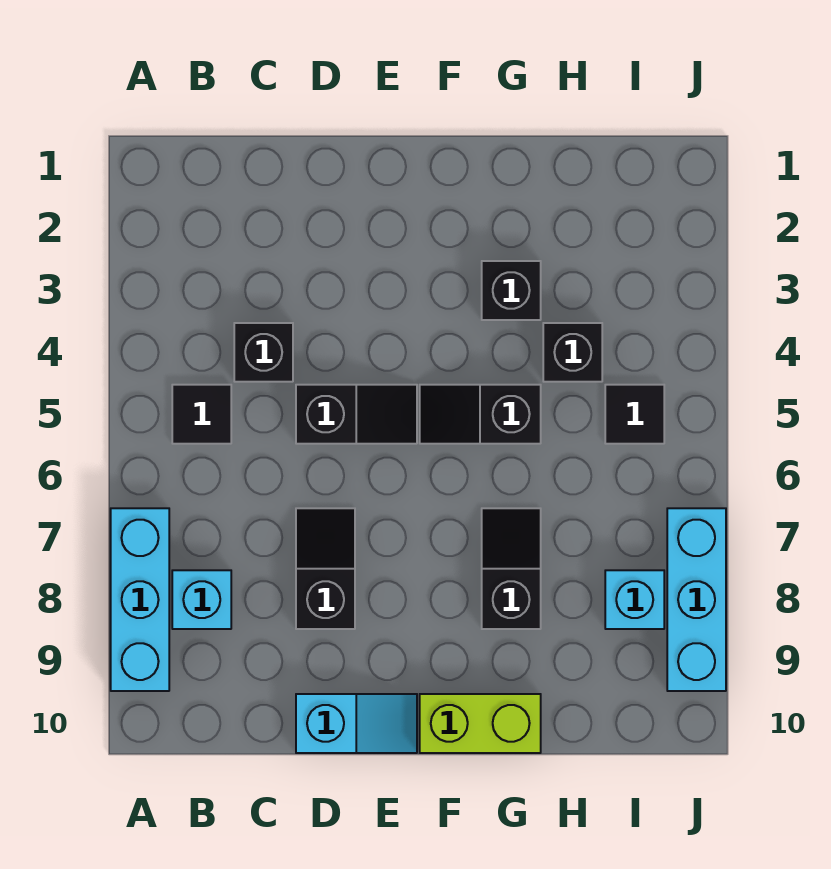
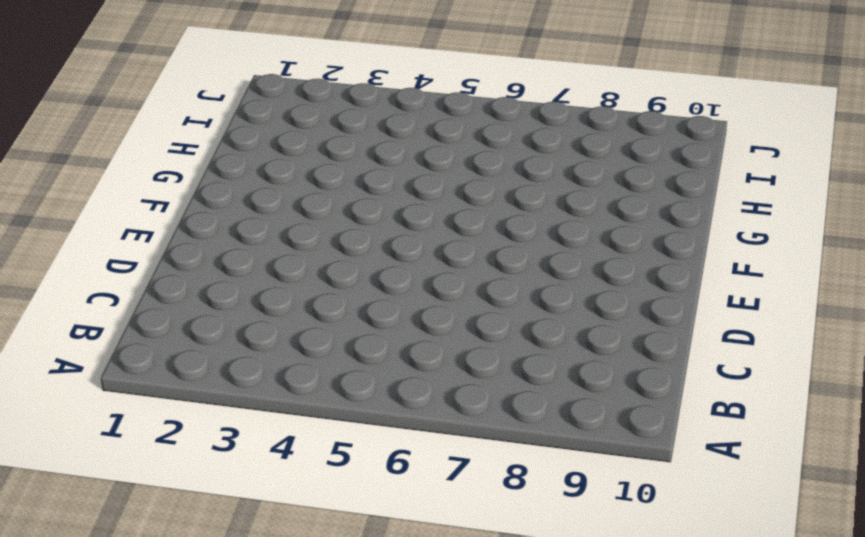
none -> cyan 1x3 brick [111,508,169,691]
none -> black 1x1 tile [172,385,231,444]
none -> cyan 1x1 brick [172,570,231,629]

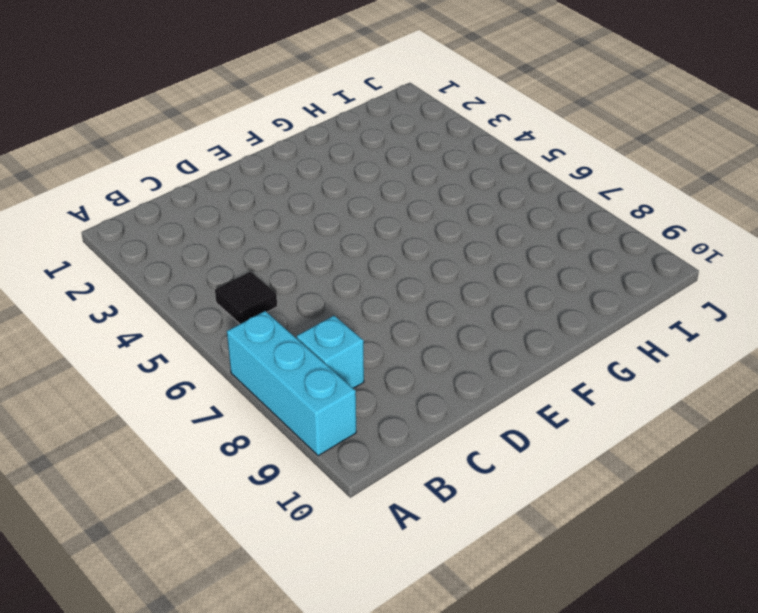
none -> black 1x1 brick [234,323,293,382]
none -> black 1x2 slope [296,385,417,444]
none -> black 1x2 slope [296,508,355,629]

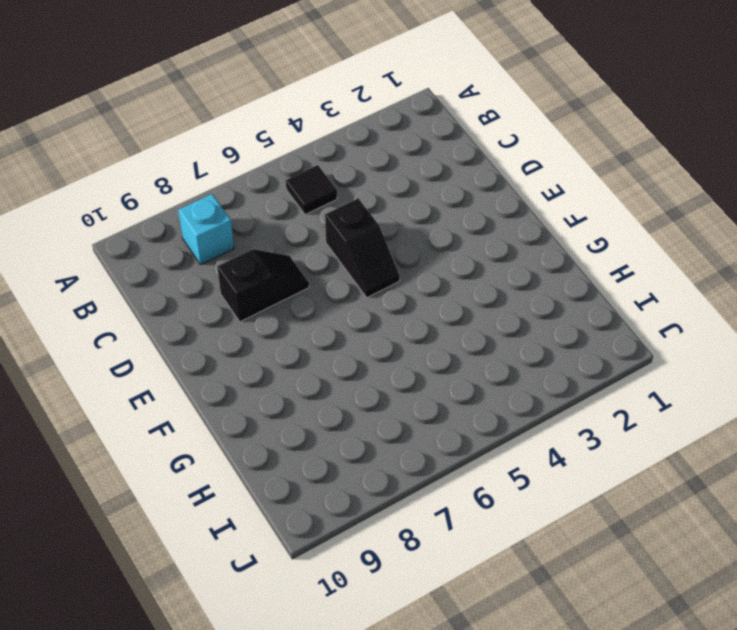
none -> cyan 1x3 brick [111,508,169,691]
none -> black 1x1 brick [234,323,293,382]
none -> cyan 1x2 slope [296,694,417,753]

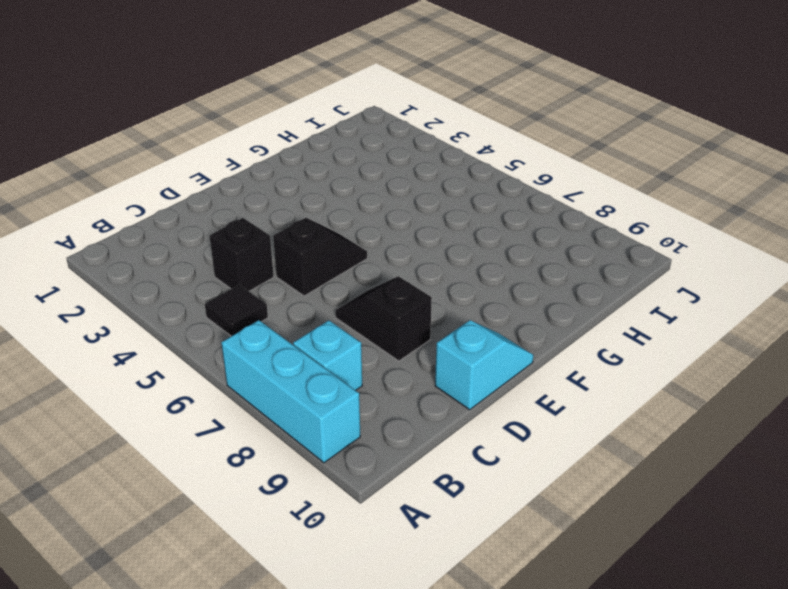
none -> black 1x2 slope [420,385,541,444]
none -> lime 1x2 brick [420,694,541,753]
none -> black 1x1 brick [482,261,541,320]

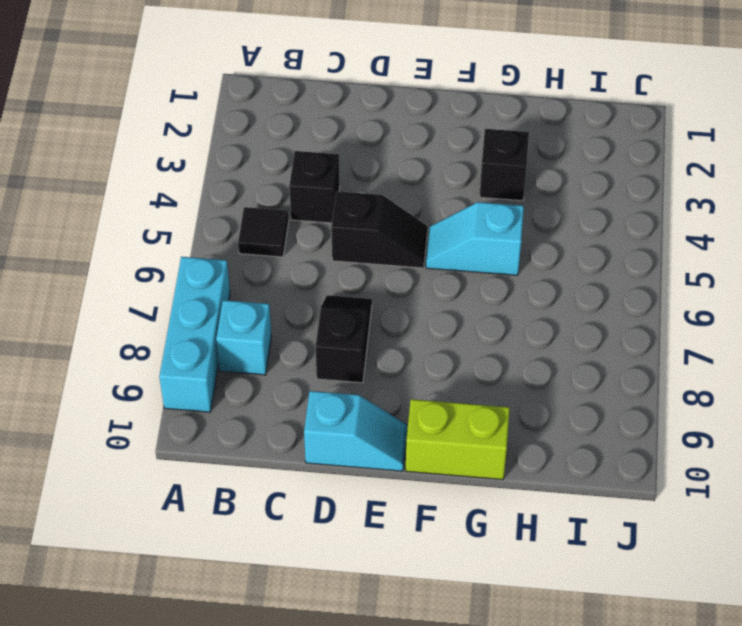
cyan 1x2 slope [426,202,524,275] -> black 1x2 slope [420,385,541,444]
none -> black 1x2 slope [482,508,541,629]
none -> black 1x1 brick [543,323,602,382]
none -> black 1x1 tile [605,385,664,444]

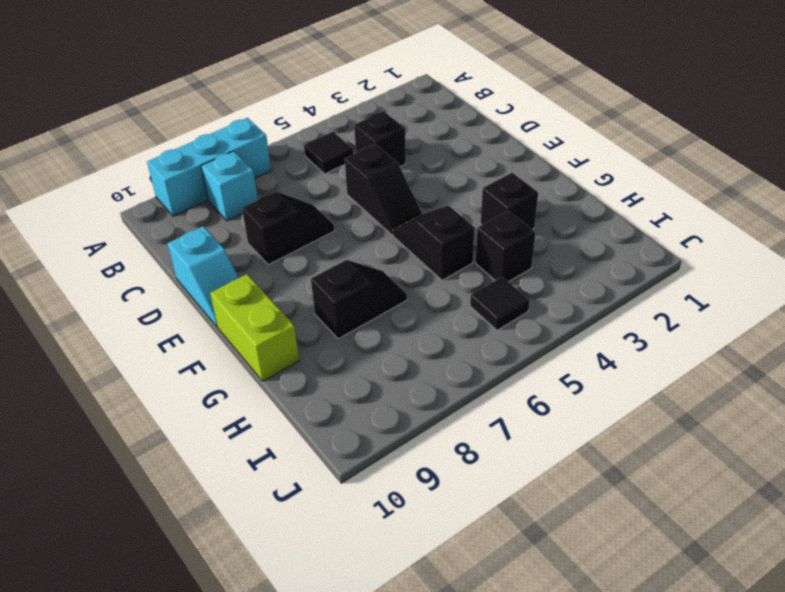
none -> cyan 1x1 brick [605,570,664,629]
none -> cyan 1x3 brick [667,508,726,691]

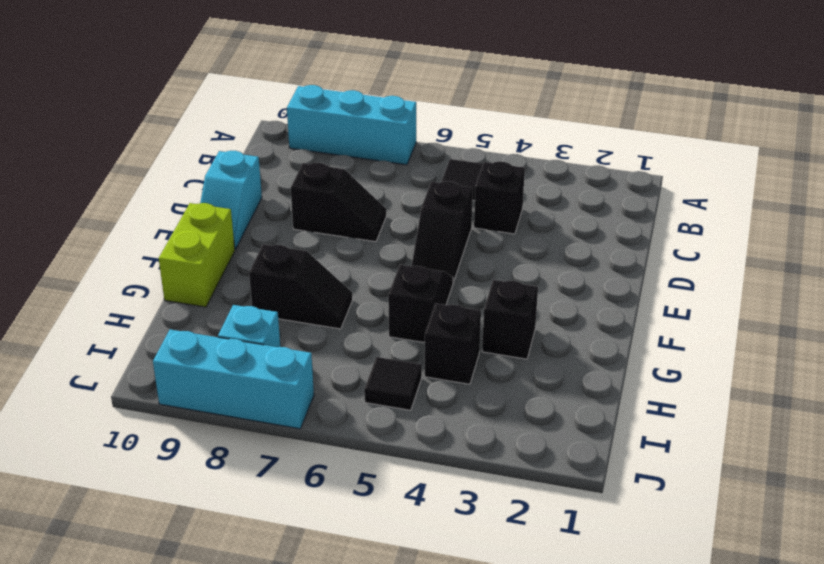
none -> cyan 1x1 brick [172,570,231,629]

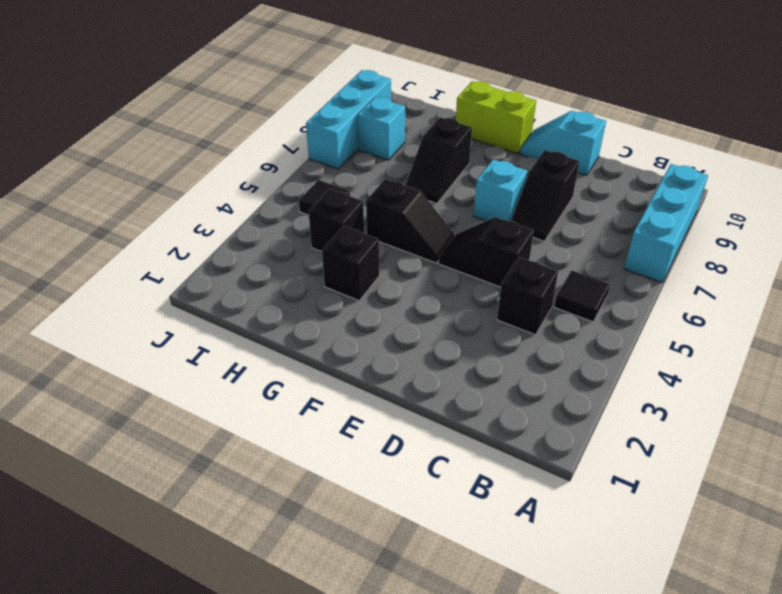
cyan 1x1 brick [474,159,527,221] -> cyan 1x1 brick moved to [172,570,231,629]

